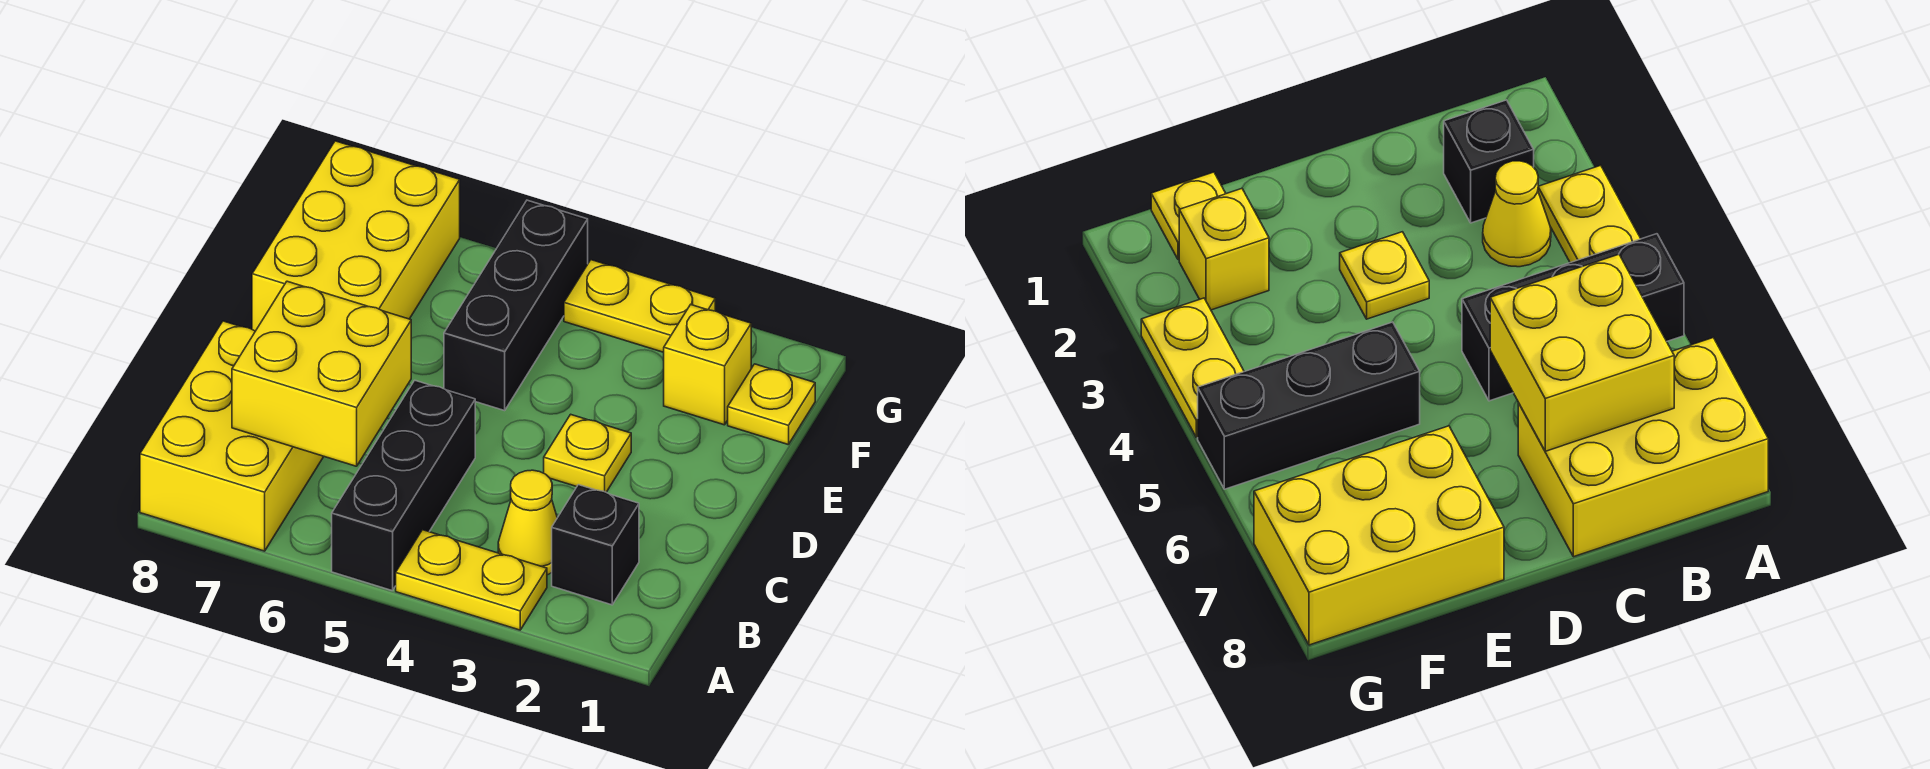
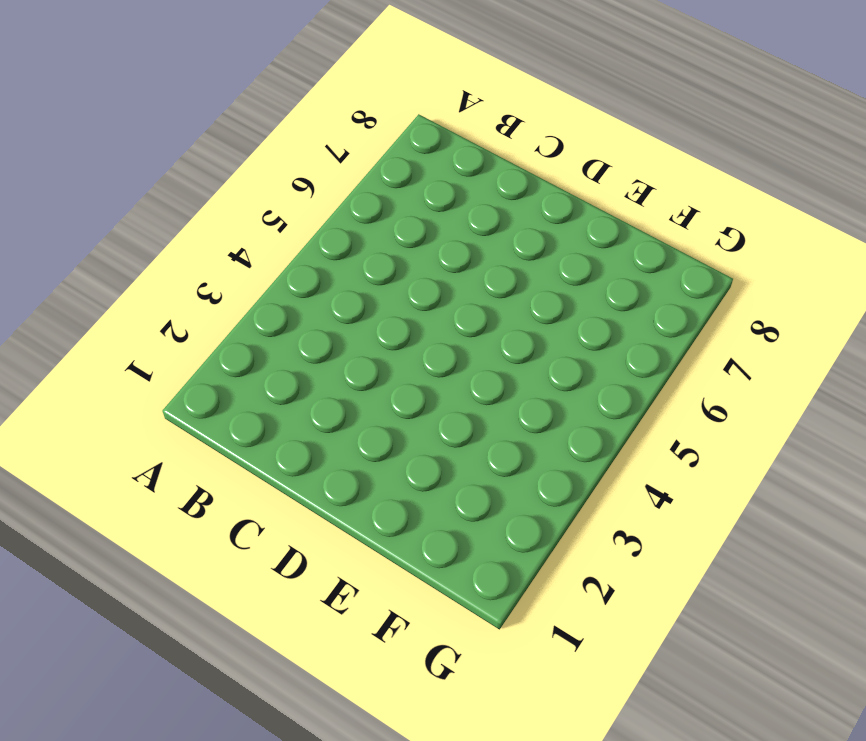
none -> yellow 1x2 plate [396,530,547,630]
none -> black 1x3 brick [332,380,475,591]
none -> yellow 2x3 brick [140,321,324,551]

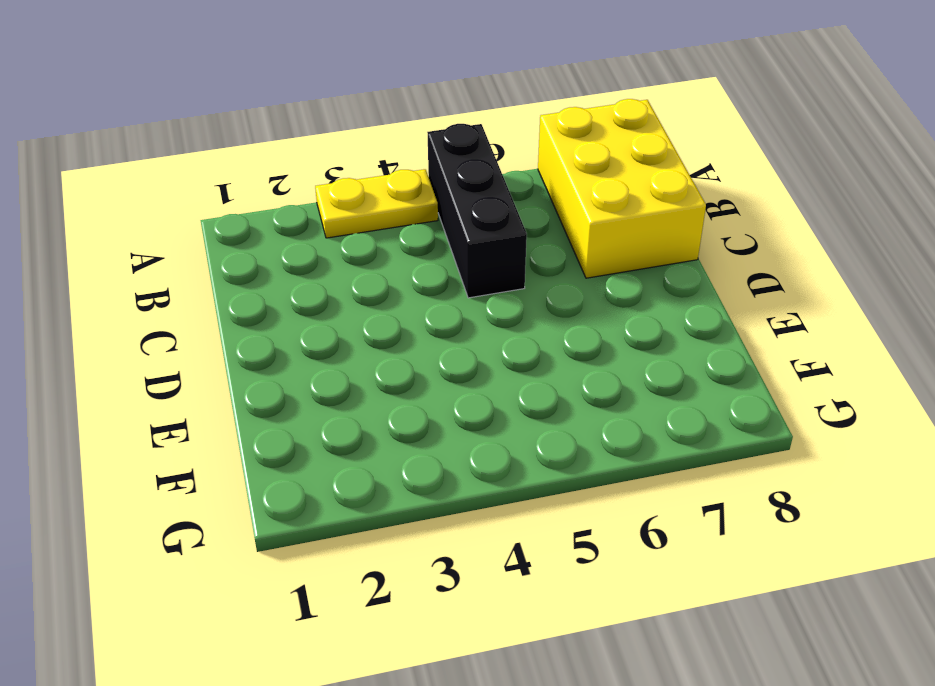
none -> black 1x1 brick [552,485,639,605]
none -> yellow 1x1 cone [498,470,557,575]
none -> yellow 1x1 plate [544,414,631,492]

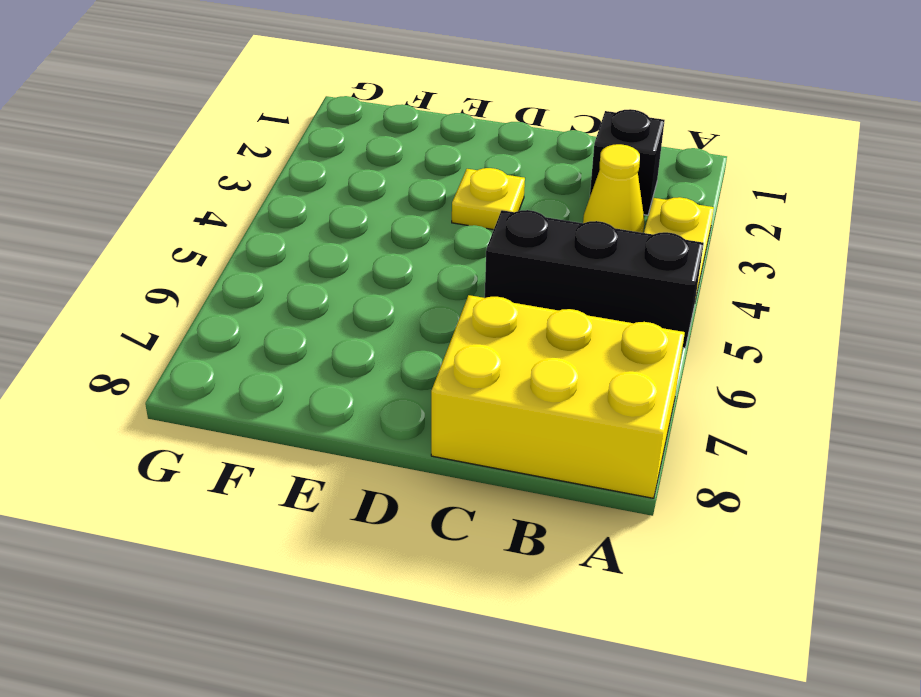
none -> black 1x3 brick [444,200,588,411]
none -> yellow 2x3 brick [252,141,460,331]
none -> yellow 1x1 plate [728,364,815,445]

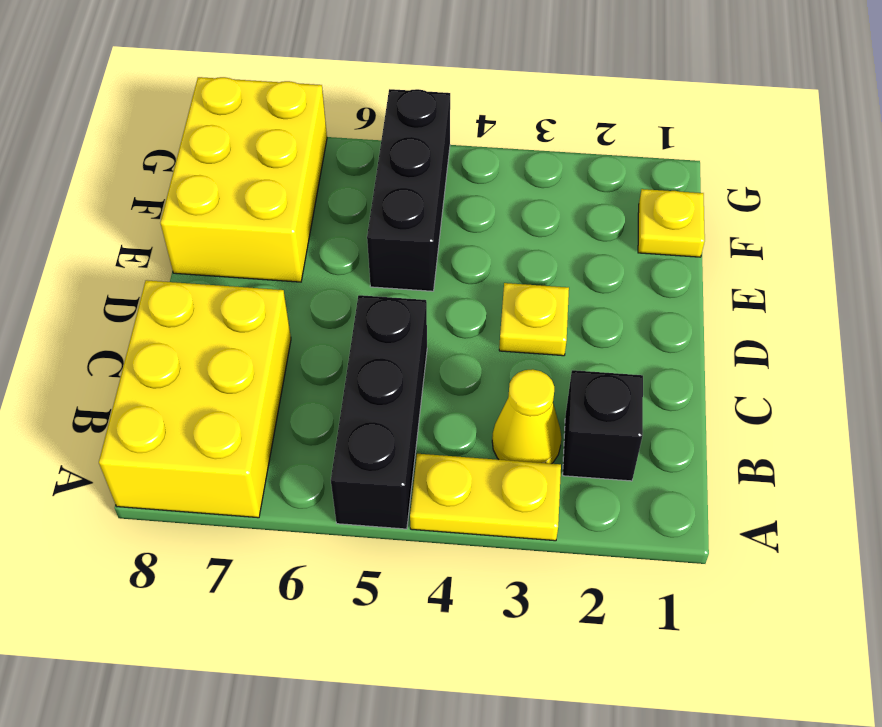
none -> yellow 1x1 brick [664,305,751,425]
none -> yellow 1x2 plate [564,260,715,352]
none -> yellow 2x2 brick [232,281,411,466]

